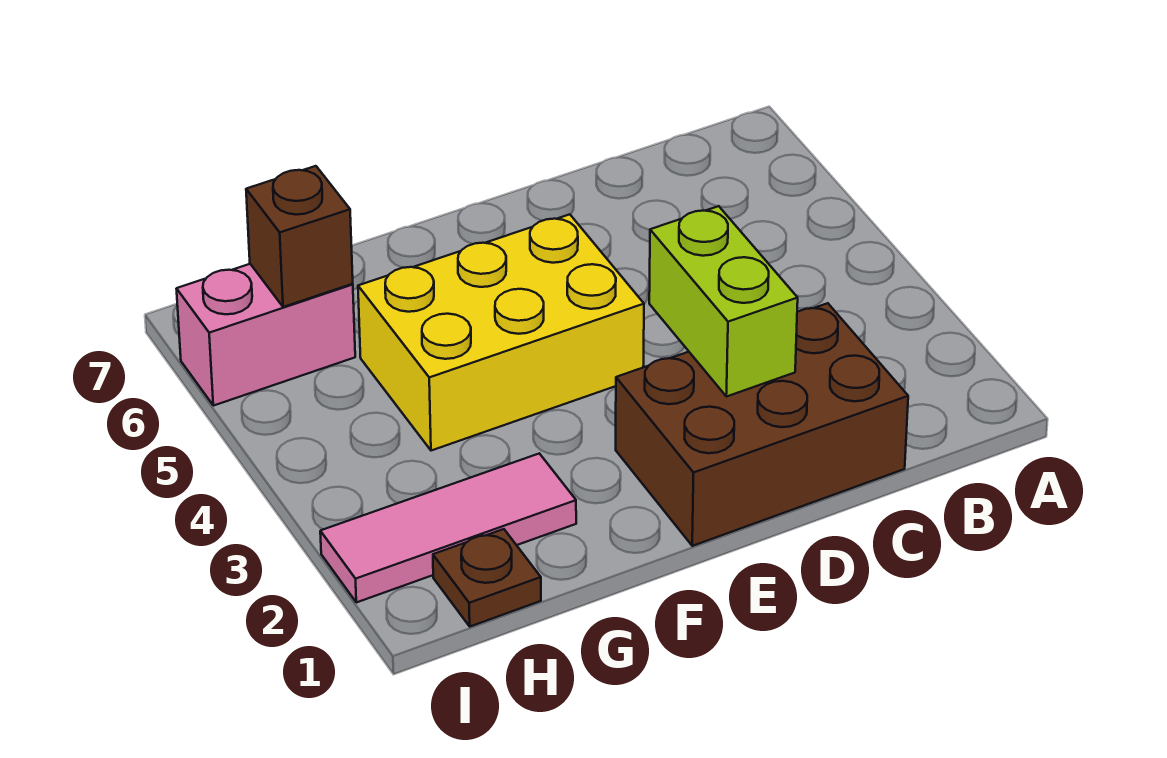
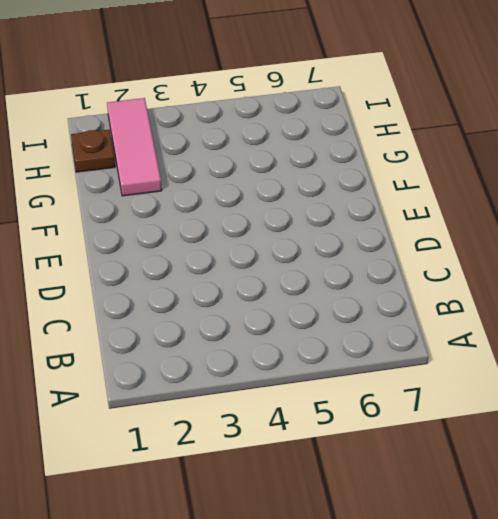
none -> brown 2x3 brick [616,303,908,546]
none -> yellow 2x3 brick [358,214,644,451]

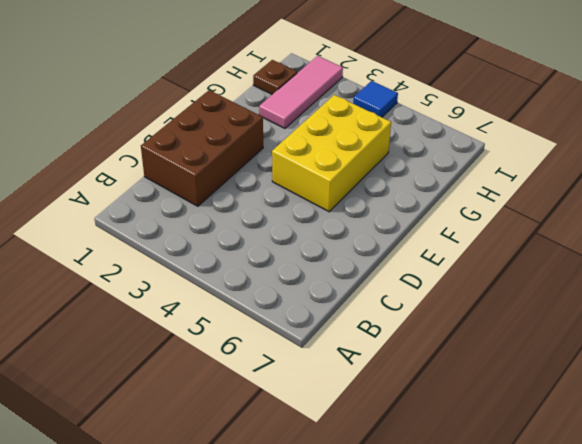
blue 1x1 tile [353,81,398,117] -> none
none -> pink 1x2 brick [177,264,355,406]
none -> lime 1x2 brick [649,206,798,397]

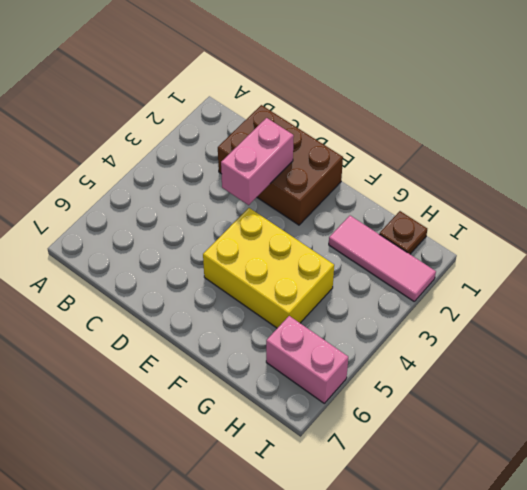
pink 1x2 brick [221,118,294,205] -> lime 1x2 brick [649,206,798,397]
none -> brown 1x1 brick [246,166,353,307]

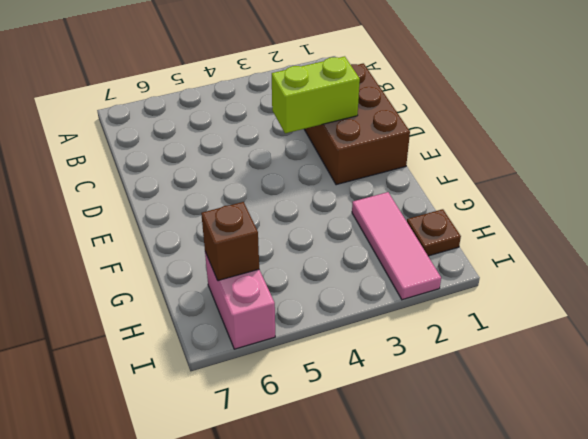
none -> yellow 2x3 brick [358,214,644,451]

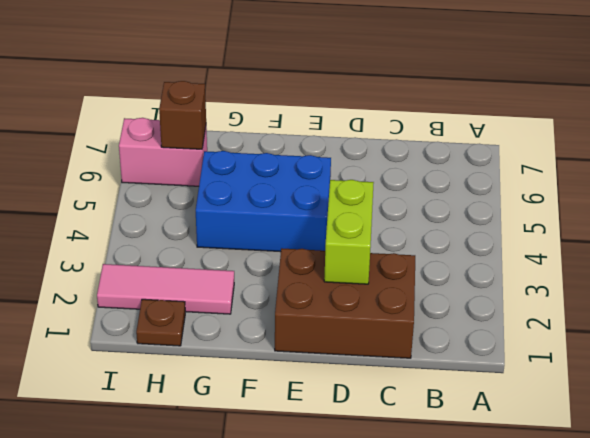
blue 2x3 brick [196,151,331,252] -> yellow 2x3 brick [358,214,644,451]

